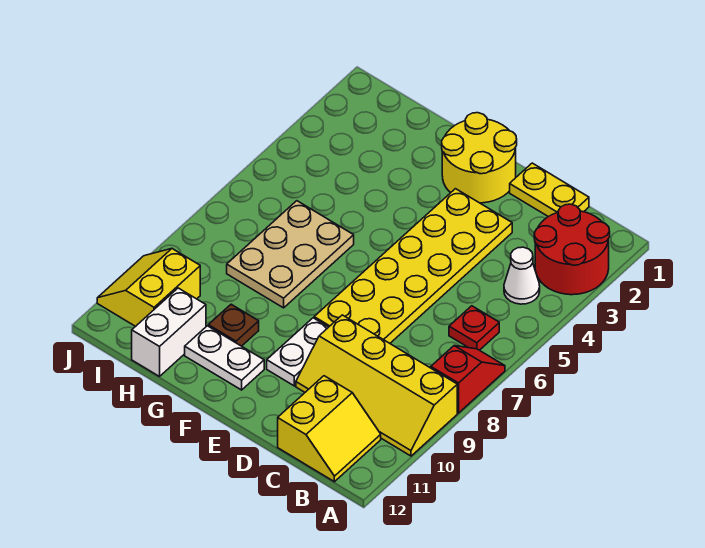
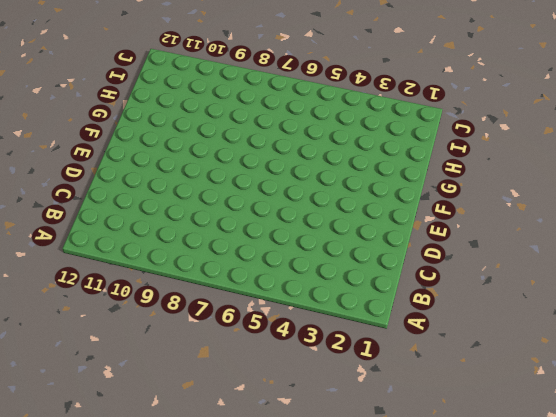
none -> red 2x2 round brick [534,204,610,295]
none -> red 1x2 slope [431,346,505,413]
none -> yellow 2x4 slope [296,315,457,456]

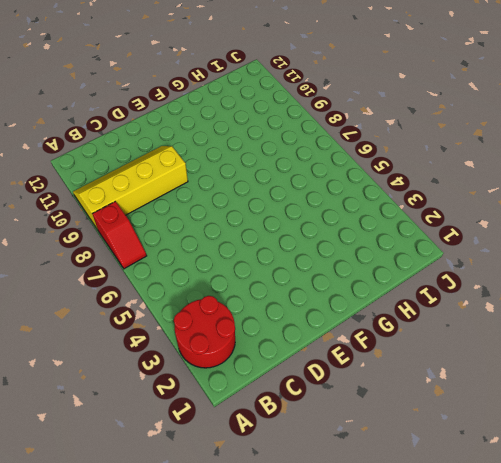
none -> white 1x1 cone [504,247,540,304]
none -> red 1x1 plate [449,306,499,350]
none -> yellow 2x2 slope [278,376,381,482]

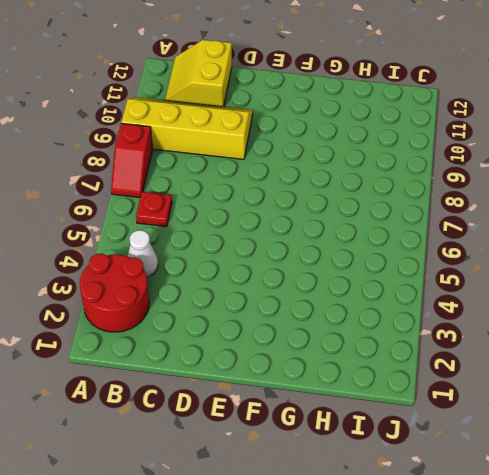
none -> yellow 1x2 plate [510,163,589,217]
none -> yellow 2x6 plate [314,189,512,343]
none -> yellow 2x2 round brick [442,113,517,203]

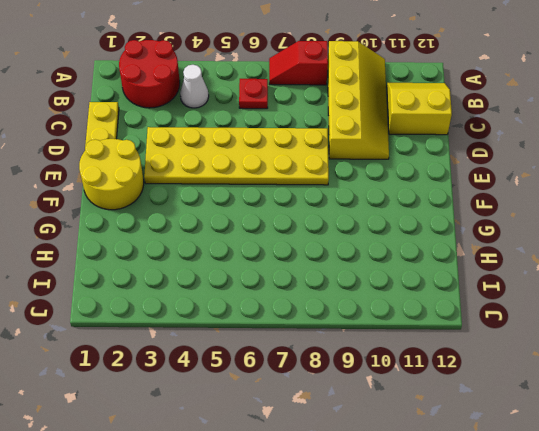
none -> white 1x2 plate [267,318,328,386]
none -> white 1x2 plate [185,326,264,390]
none -> tan 2x3 plate [227,201,354,308]

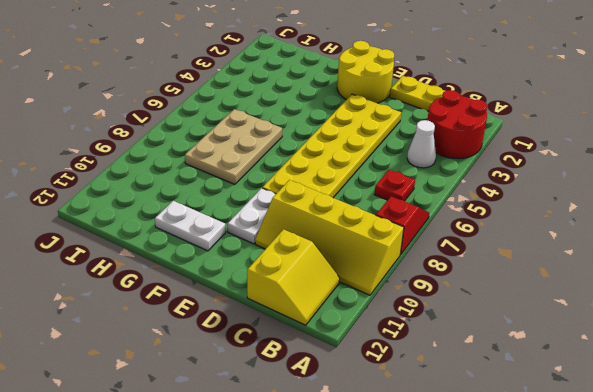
none -> brown 1x1 plate [208,304,259,346]
none -> white 1x2 brick [132,288,206,376]
none -> yellow 2x2 slope [97,249,200,326]

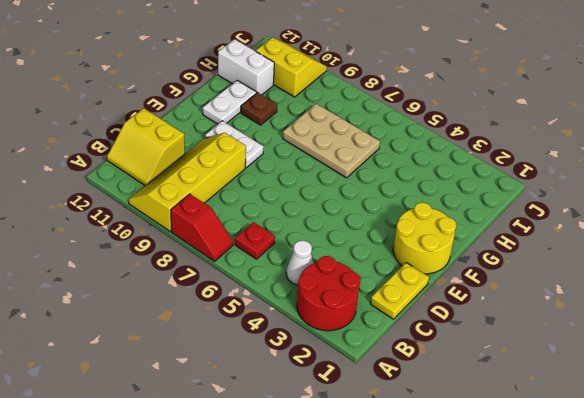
none -> yellow 2x6 plate [314,189,512,343]

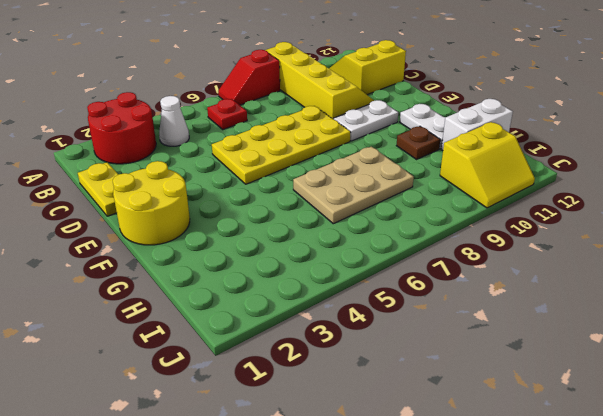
yellow 2x4 plate [212,106,351,184] -> yellow 2x6 plate [314,189,512,343]

